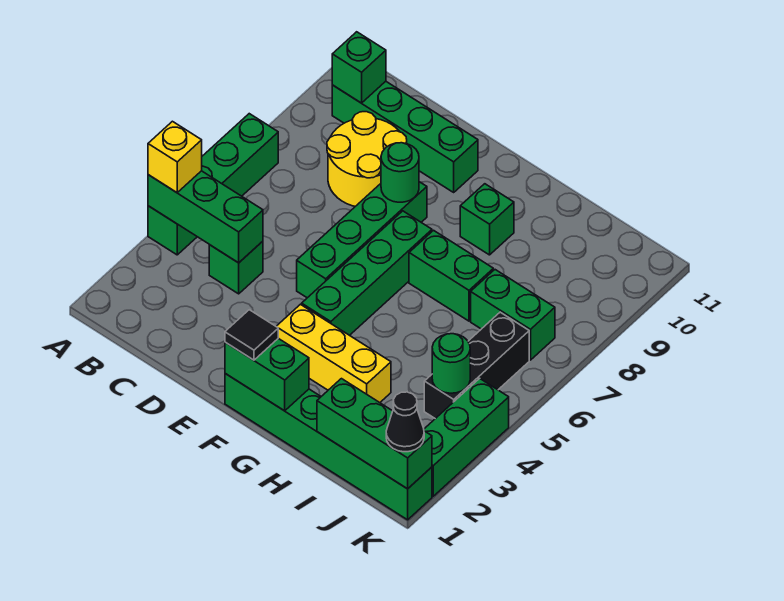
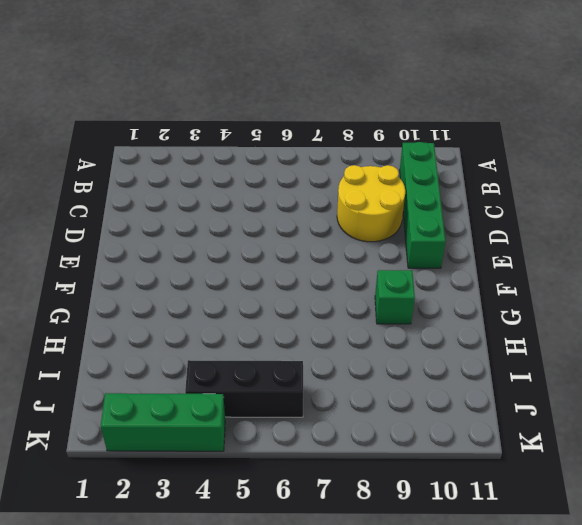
none -> green 1x4 brick [148,114,278,255]
none -> green 1x1 brick [209,241,263,294]
none -> green 1x4 brick [297,182,427,298]

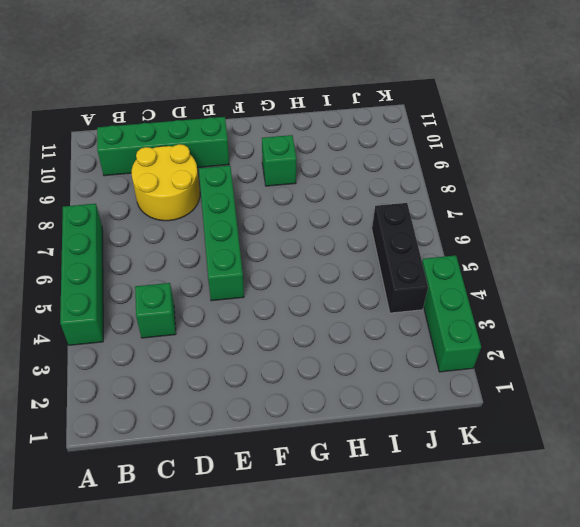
none -> green 1x6 brick [225,374,432,520]
none -> yellow 1x3 brick [276,304,391,403]
none -> green 1x4 brick [302,211,432,335]

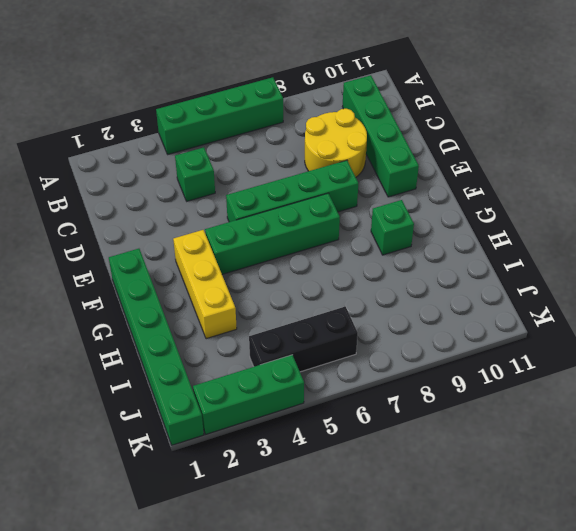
none -> green 1x2 brick [409,230,493,321]
none -> green 1x2 brick [471,270,555,360]
none -> green 1x3 brick [148,171,263,263]

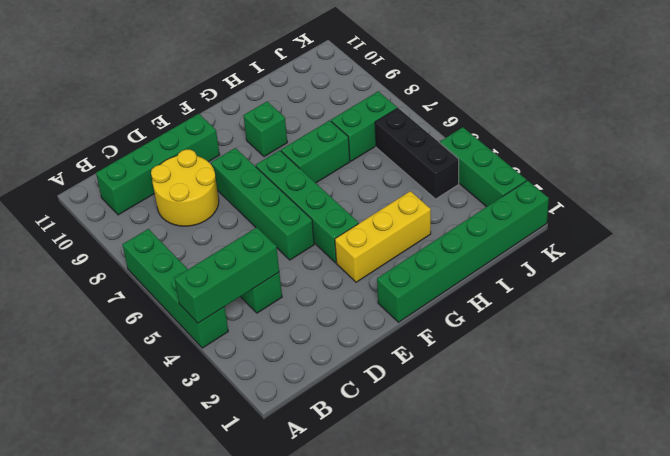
none -> green 1x1 brick [332,32,386,103]
none -> green 1x1 round brick [381,143,419,202]
none -> green 1x2 brick [225,338,309,411]

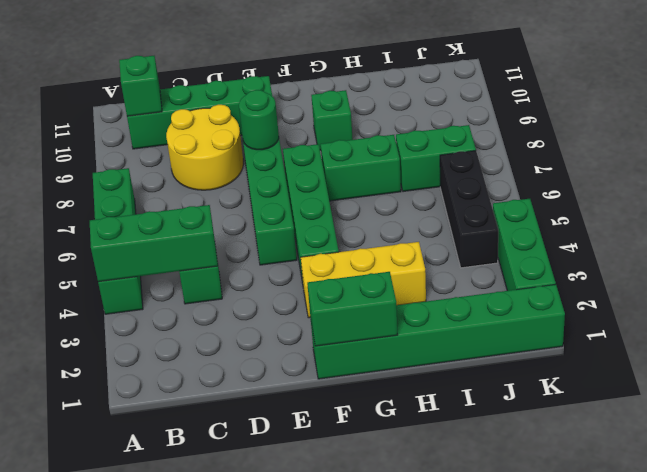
none -> green 1x3 brick [317,379,432,489]
none -> green 1x1 round brick [432,334,470,393]
none -> yellow 1x1 brick [148,121,202,192]

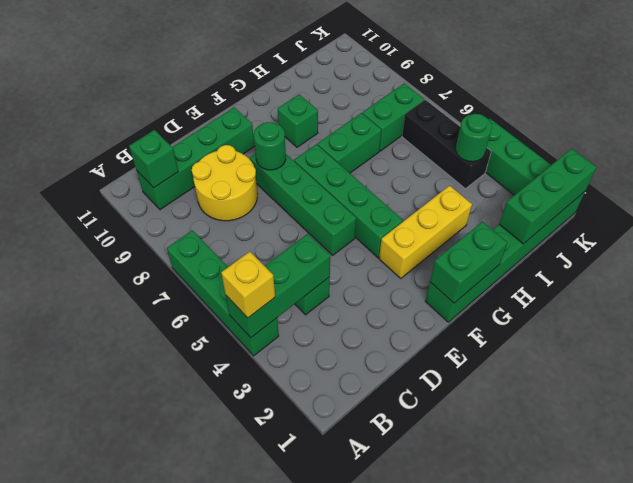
none -> black 1x1 tile [225,310,278,360]
none -> black 1x1 cone [386,392,424,452]

